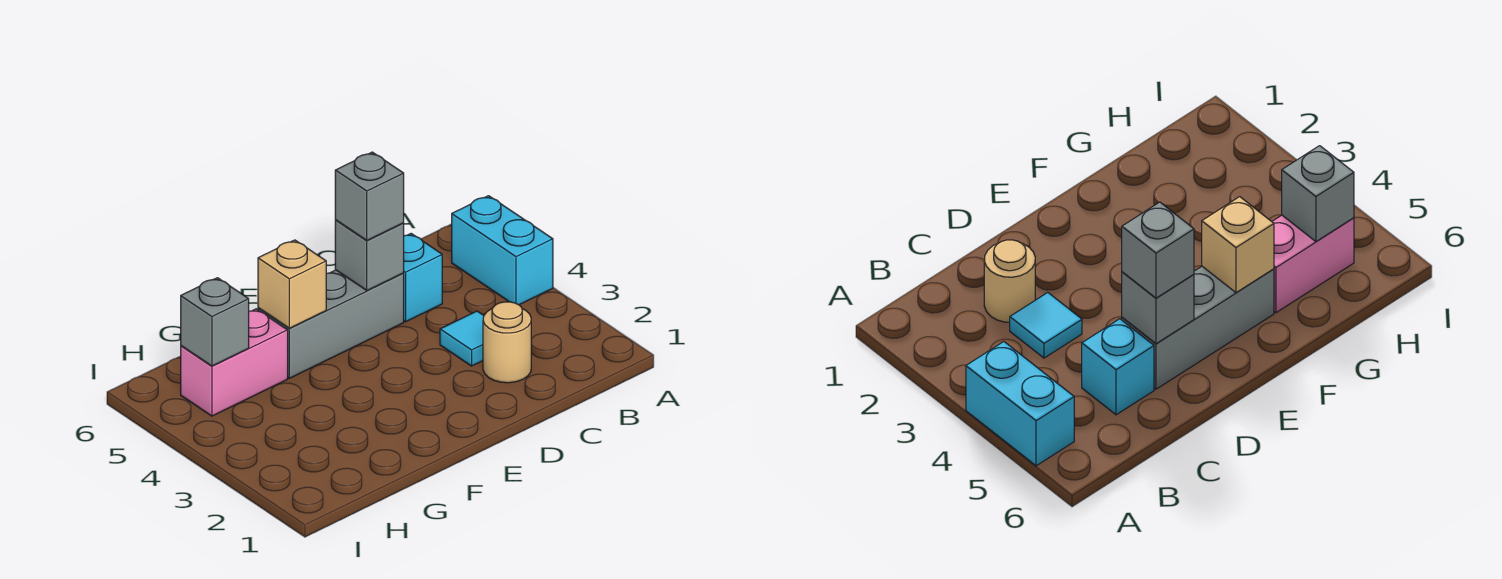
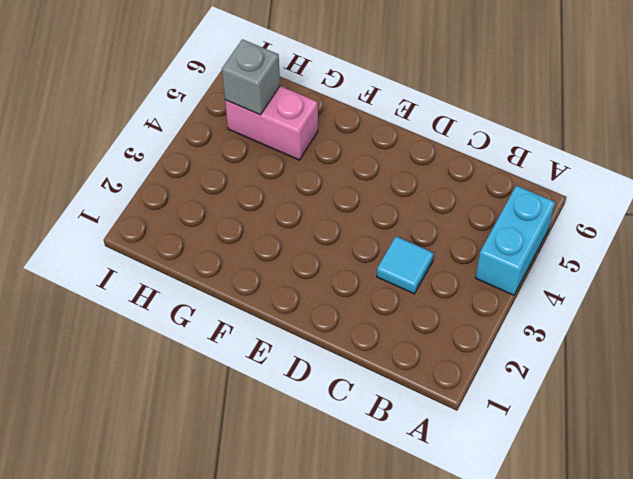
none -> tan 1x1 round brick [483,302,531,383]
none -> cyan 1x1 brick [404,234,442,322]

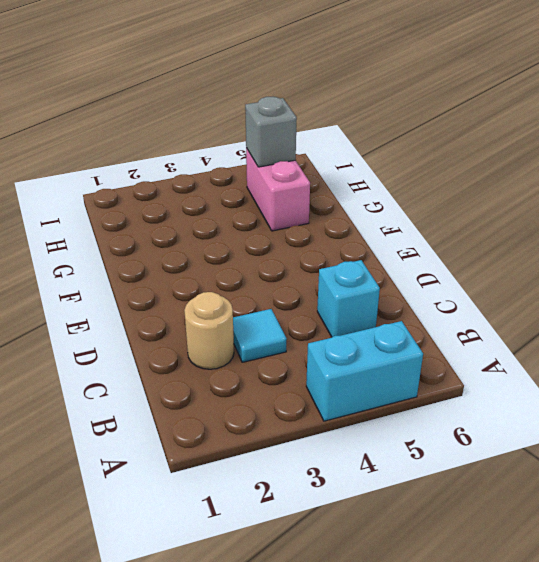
none -> grey 1x3 brick [258,270,404,378]
none -> grey 1x1 brick [335,220,404,290]

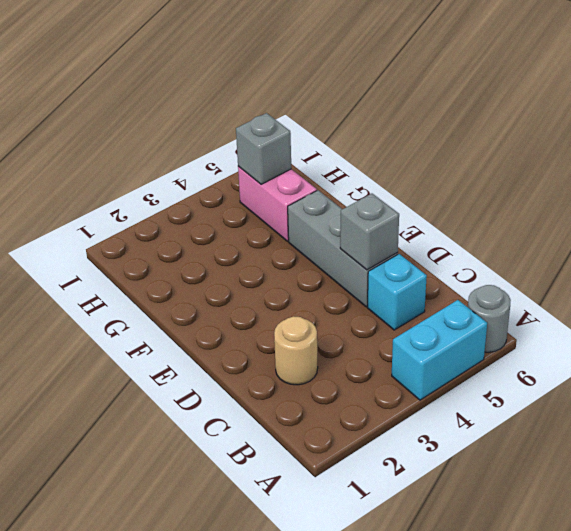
grey 1x1 round brick [468,285,511,352] -> none
none -> cyan 1x1 tile [440,311,484,366]
none -> tan 1x1 brick [258,240,326,328]

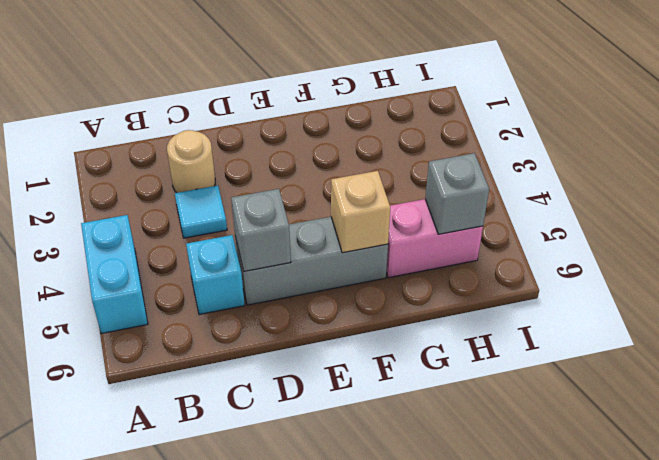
none -> grey 1x1 brick [335,152,404,240]

